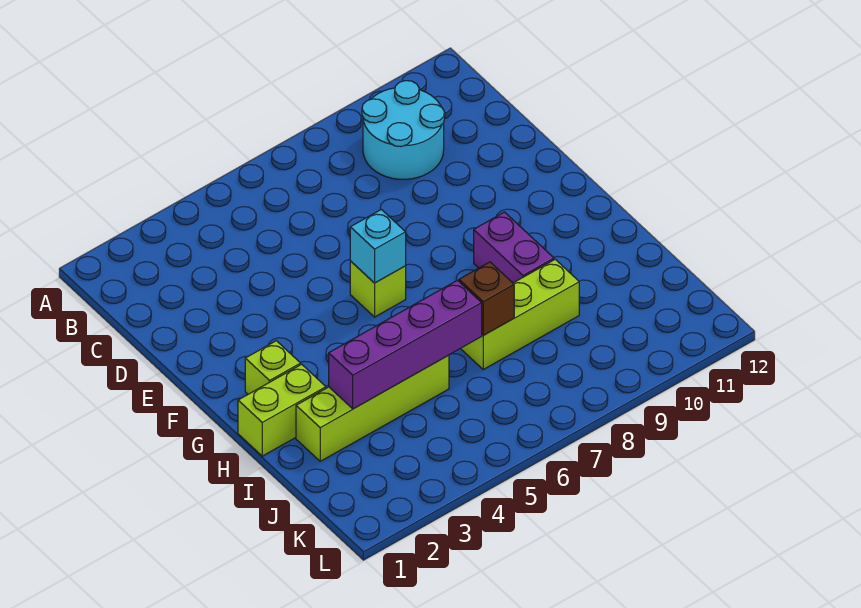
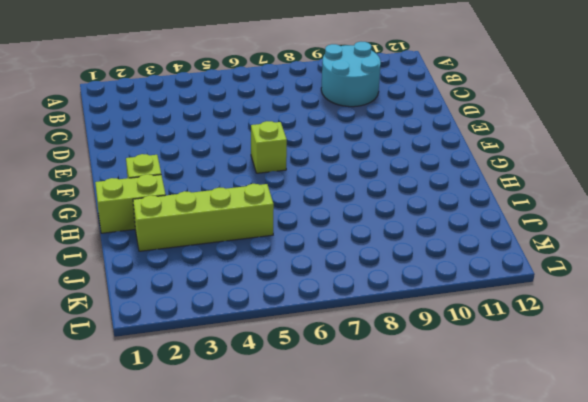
none -> purple 1x2 brick [474,212,554,283]
none -> lime 1x3 brick [461,259,579,369]

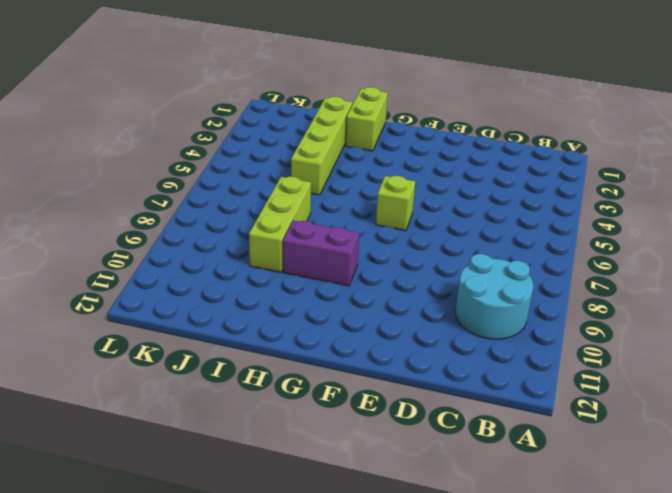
none -> lime 1x1 brick [245,341,301,394]
none -> cyan 1x1 brick [350,209,406,283]

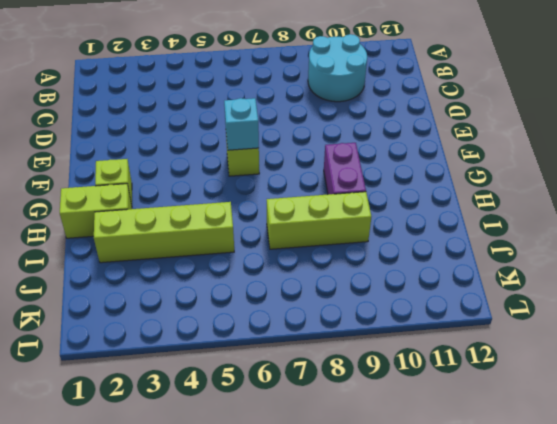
none -> purple 1x4 brick [329,280,482,409]
none -> brown 1x1 brick [459,262,514,335]

